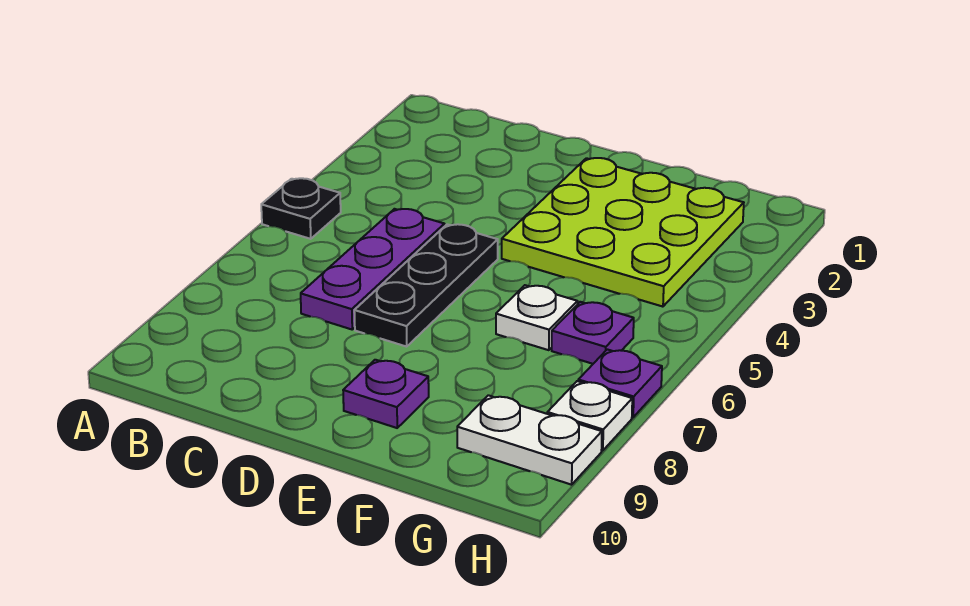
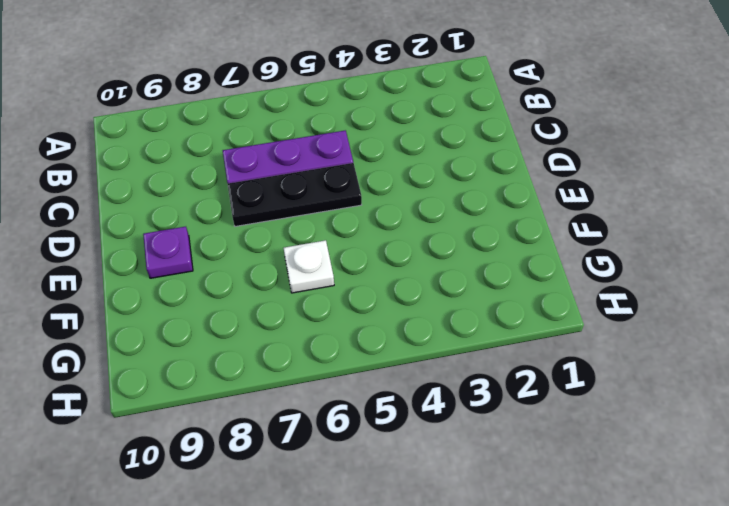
none -> black 1x1 plate [261,178,341,239]
none -> lime 3x3 plate [502,158,744,307]

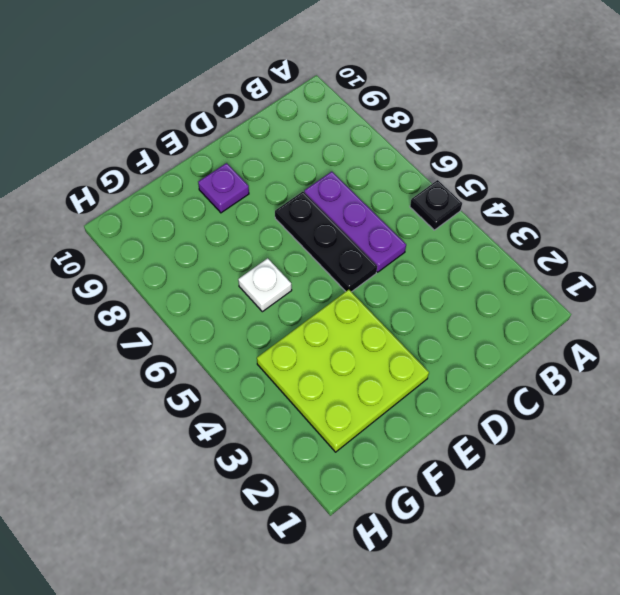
none -> purple 1x1 plate [552,302,634,364]
none -> white 1x2 plate [457,395,602,485]

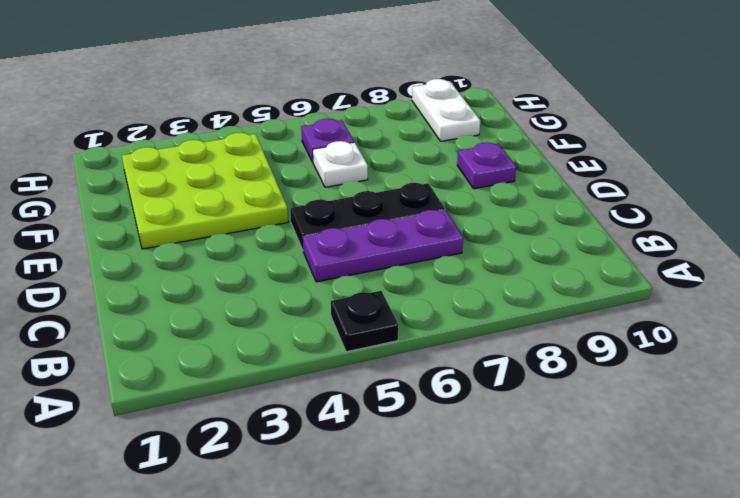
none -> purple 1x1 plate [578,349,662,417]
none -> white 1x1 plate [547,381,632,451]

